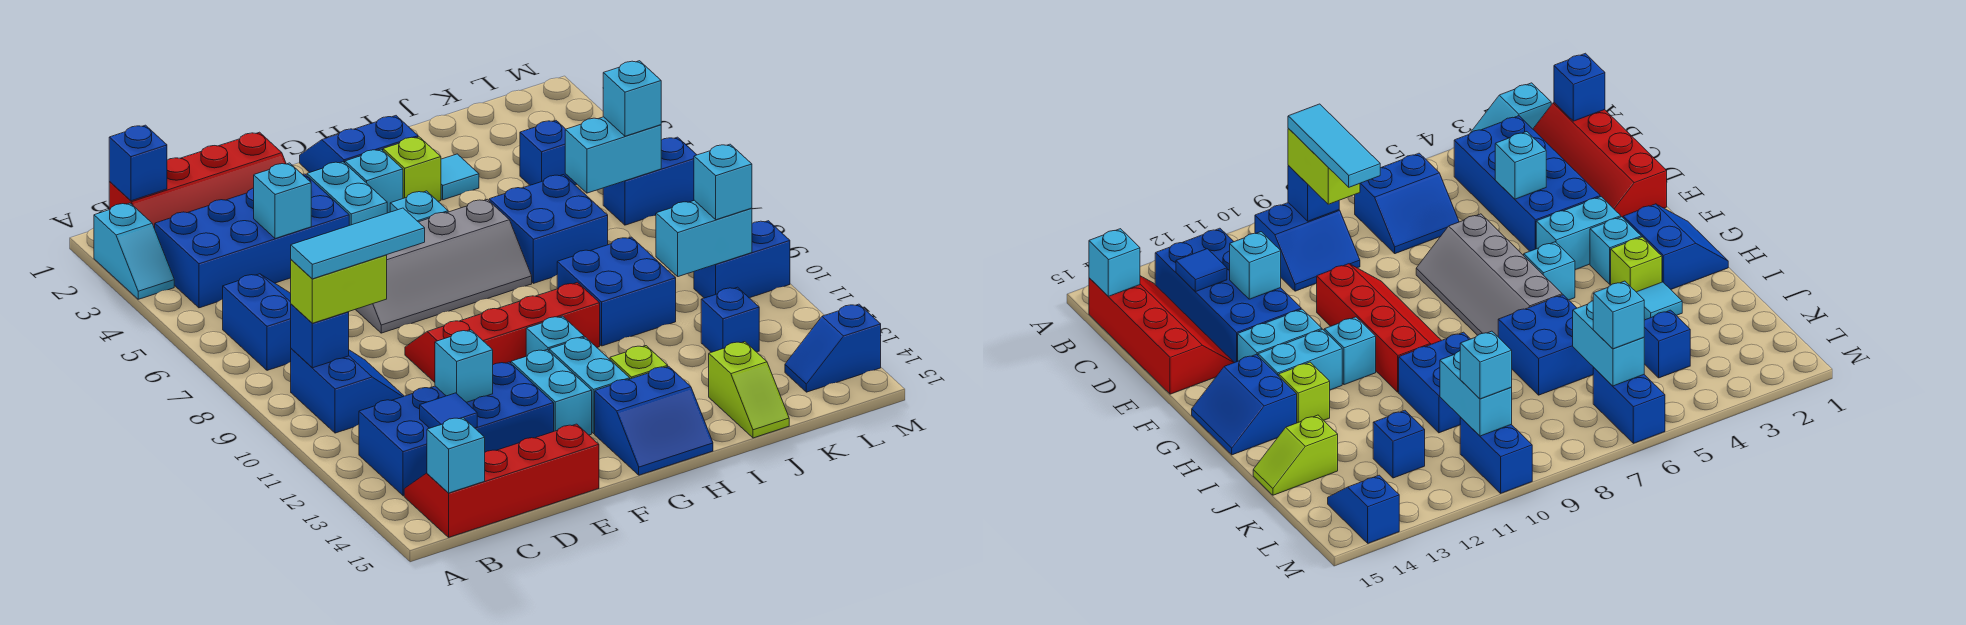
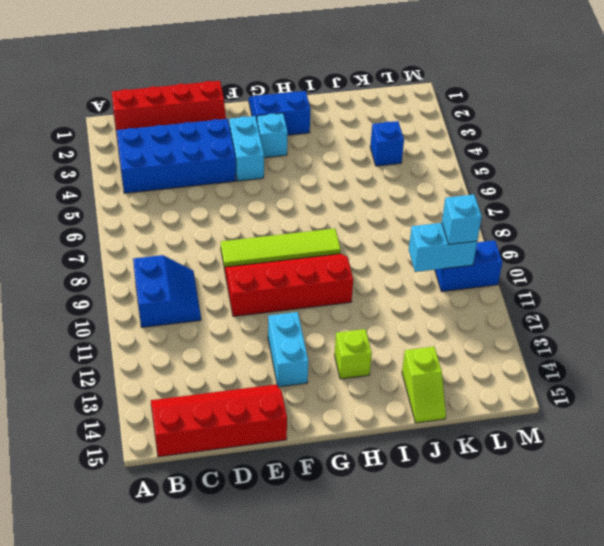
lime 1x4 tile [221,229,341,269] -> none
none -> cyan 1x2 slope [94,203,174,299]
none -> blue 2x2 slope [223,274,291,370]
none -> blue 2x4 brick [359,362,554,496]
none -> grey 2x4 slope [355,199,532,333]

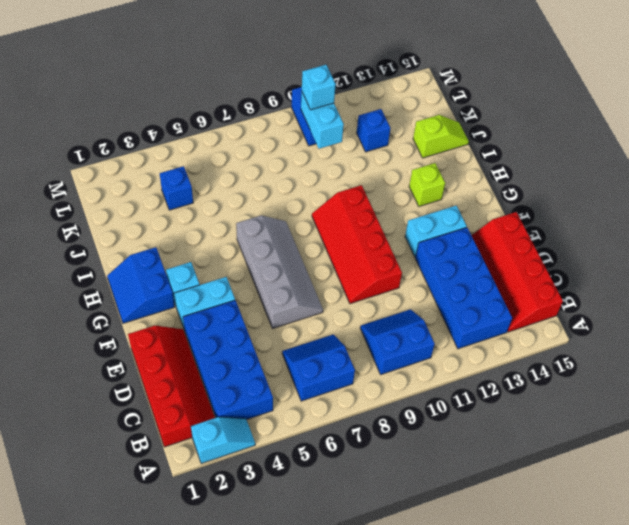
none -> cyan 1x1 brick [390,191,448,222]
none -> cyan 1x1 brick [526,316,584,356]
none -> cyan 1x2 brick [549,337,630,434]
none -> blue 2x2 slope [595,366,713,475]

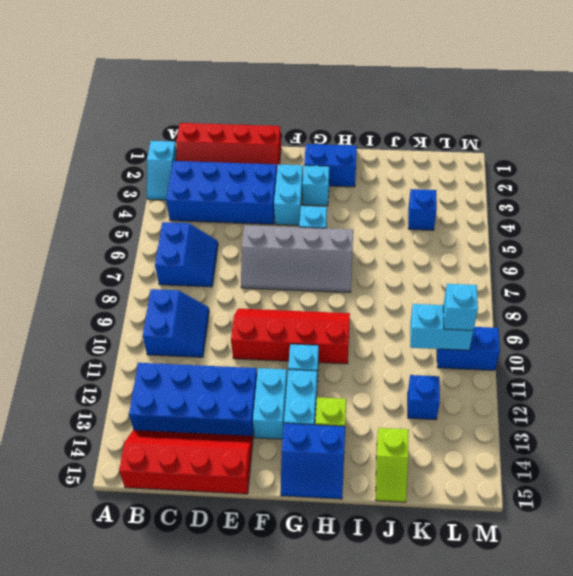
none -> lime 1x1 brick [383,137,441,201]
none -> cyan 1x1 tile [441,154,479,200]
none -> blue 2x2 brick [489,175,608,283]
none -> blue 2x2 brick [557,237,676,346]

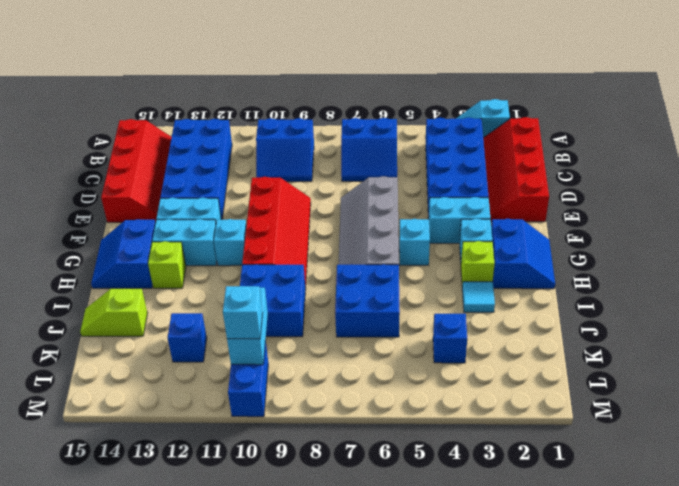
none -> blue 1x2 brick [603,137,697,225]
none -> blue 1x2 slope [785,304,881,392]
none -> blue 1x1 brick [109,125,167,201]
none -> blue 1x1 brick [291,304,349,368]

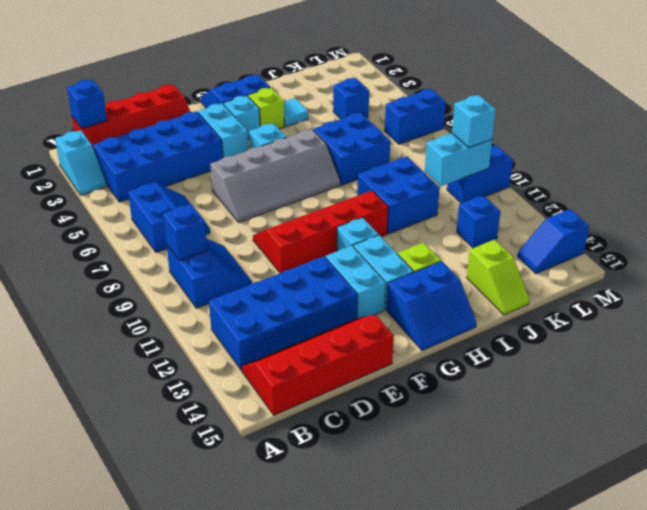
none -> cyan 1x1 brick [427,418,485,493]
none -> blue 1x1 tile [420,393,477,428]
none -> cyan 1x1 brick [254,163,311,239]
none -> cyan 1x1 brick [435,330,493,402]

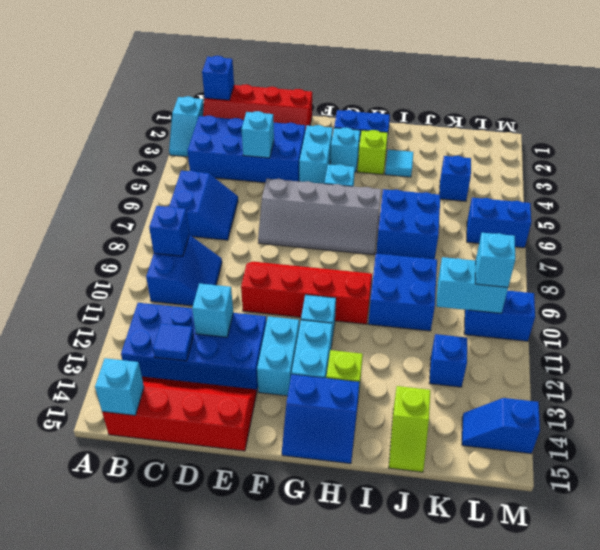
none -> cyan 1x2 brick [565,117,661,193]
none -> lime 1x2 brick [291,255,387,323]
none -> cyan 1x1 brick [603,61,661,136]
none -> cyan 1x3 tile [291,208,425,279]

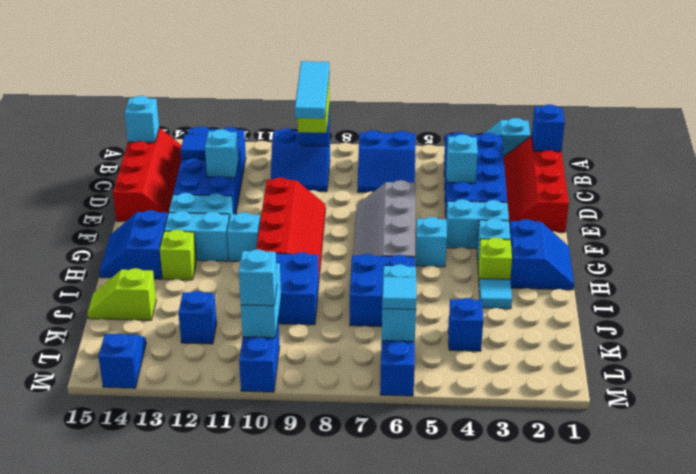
cyan 1x1 tile [382,277,416,309] -> cyan 1x1 brick [603,61,661,136]

